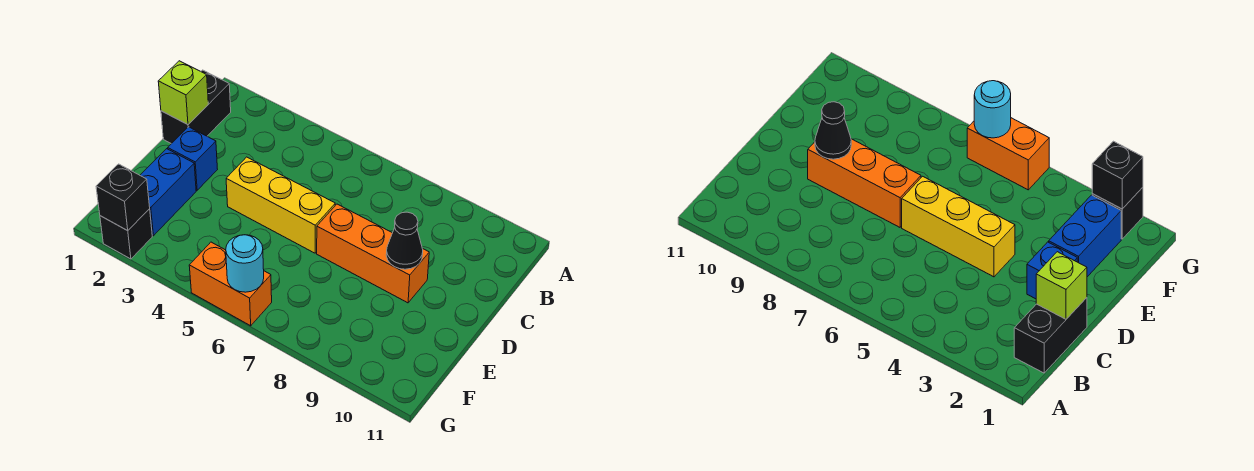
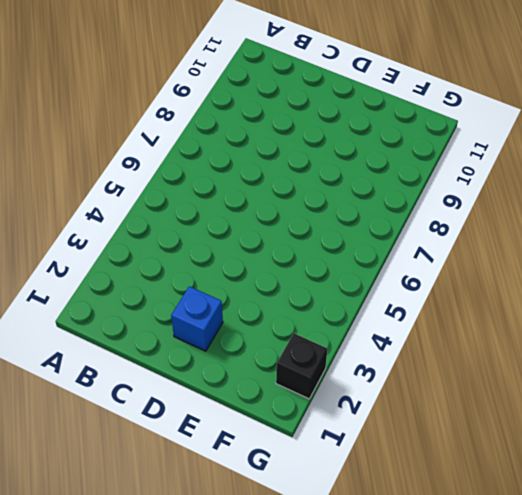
none -> black 1x2 brick [161,70,231,144]
none -> yellow 1x3 brick [226,157,335,253]

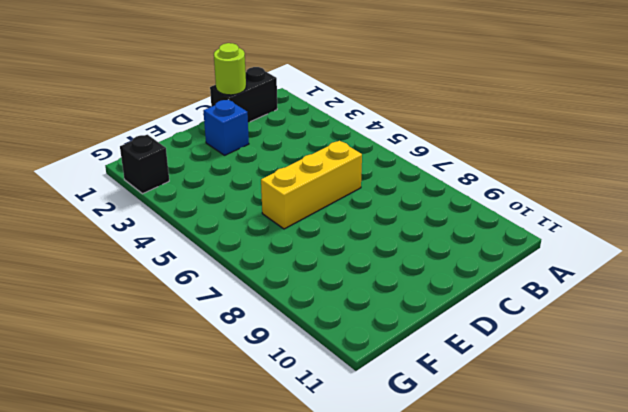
lime 1x1 round brick [214,43,246,95] -> lime 1x1 brick [158,61,208,125]
yellow 1x3 brick [261,141,362,229] -> yellow 1x3 brick turned to [226,157,335,253]
none -> orange 1x3 brick [317,204,429,303]
none -> blue 1x2 brick [140,149,196,236]

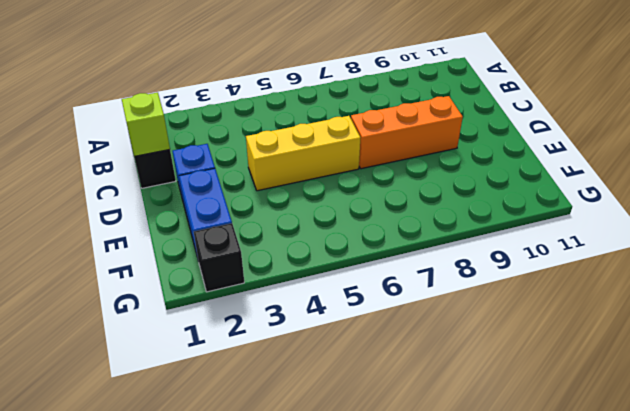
none -> orange 1x2 brick [189,242,272,326]
none -> black 1x1 cone [386,212,423,269]

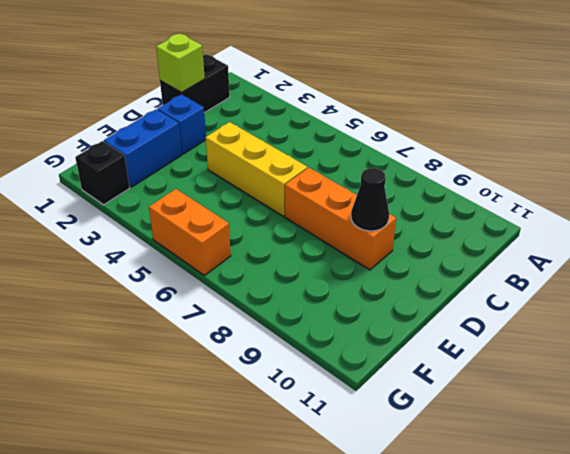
none -> black 1x1 brick [96,164,150,231]
none -> cyan 1x1 round brick [226,235,264,292]

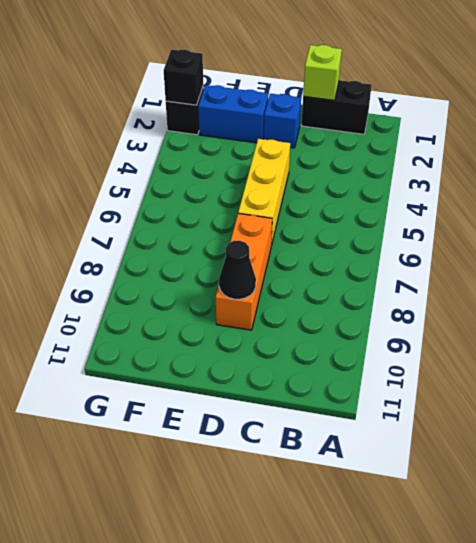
none -> orange 1x2 brick [189,242,272,326]
none -> cyan 1x1 round brick [226,235,264,292]

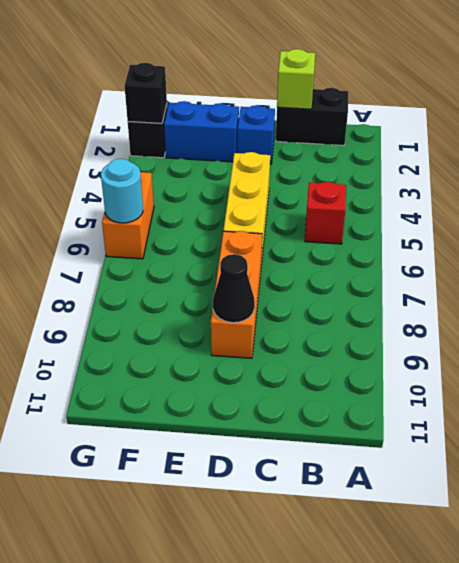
red 1x1 brick [305,182,346,244] -> none

